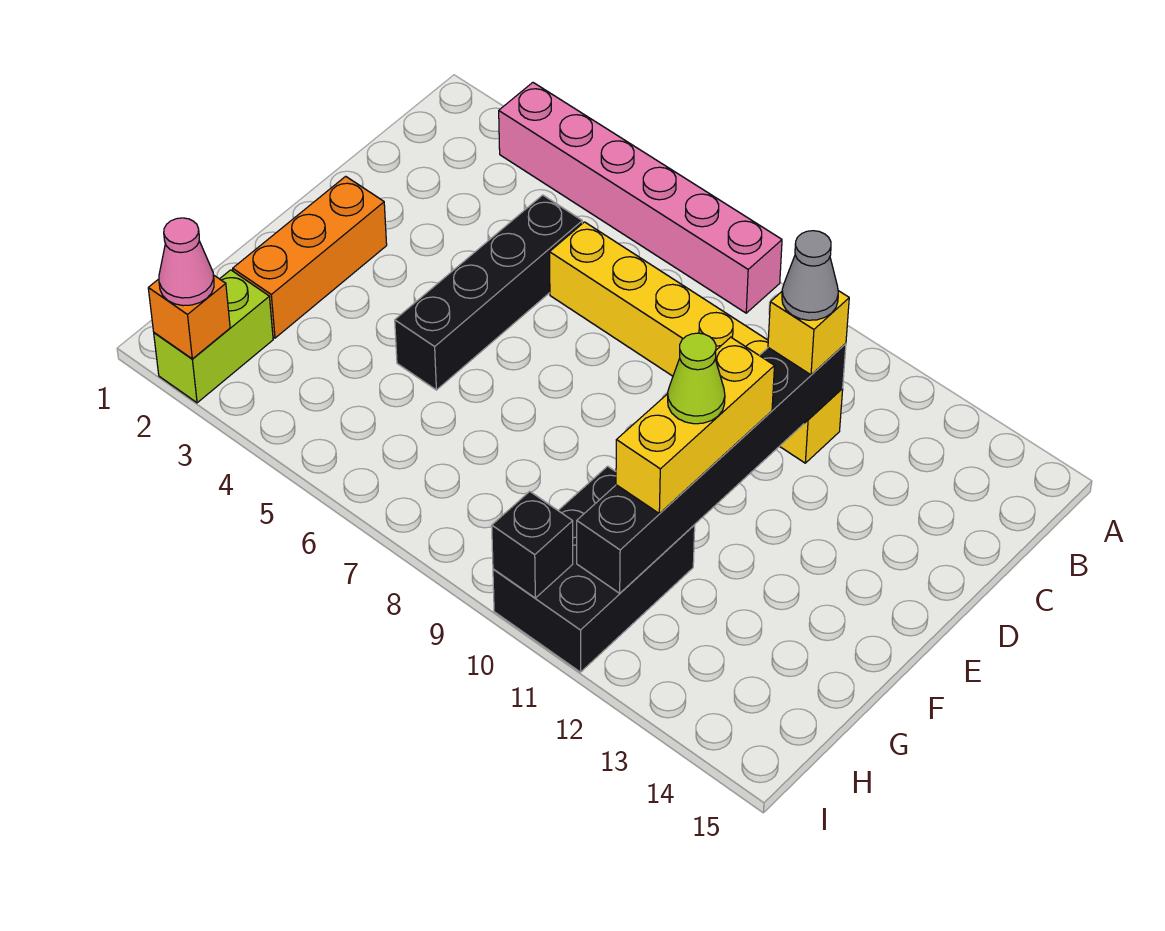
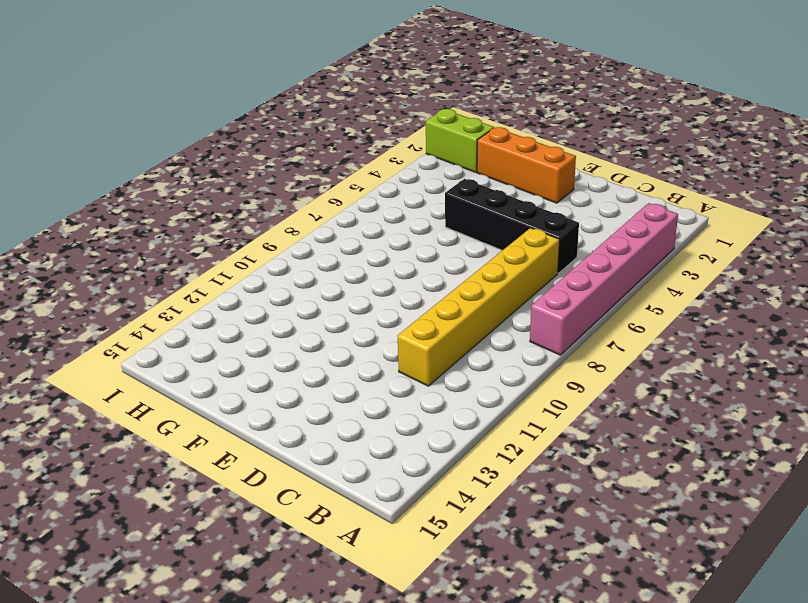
none -> black 2x3 brick [493,466,695,672]
none -> black 1x6 brick [577,344,846,593]
none -> orange 1x1 brick [148,276,230,359]

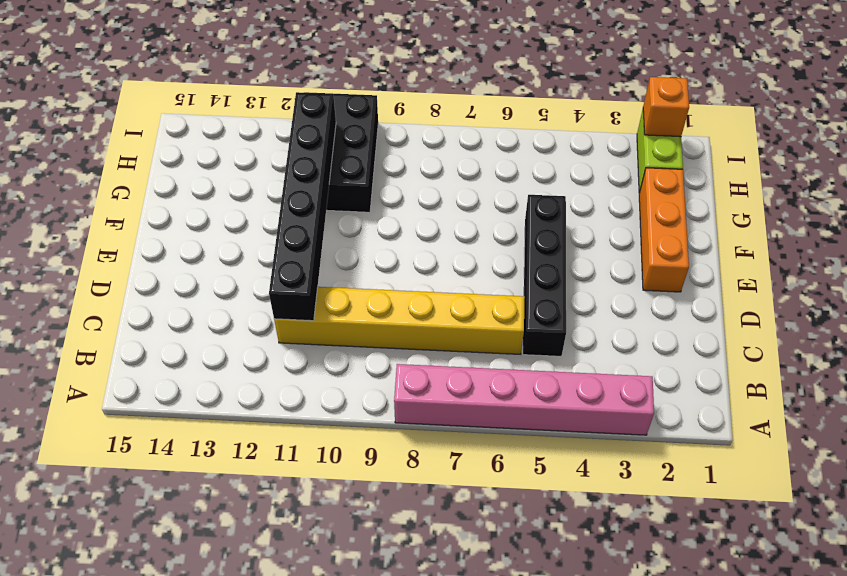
none -> black 1x1 brick [492,491,573,598]
none -> yellow 1x1 brick [768,291,849,375]
none -> yellow 1x3 brick [616,337,774,513]

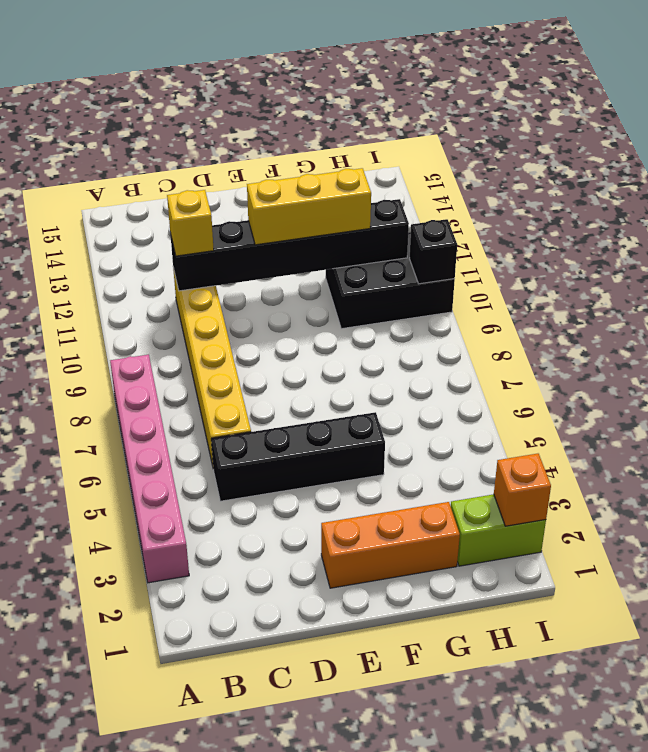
none -> pink 1x1 cone [159,218,214,306]
none -> grey 1x1 cone [782,231,838,320]
none -> lime 1x1 cone [668,333,725,424]

